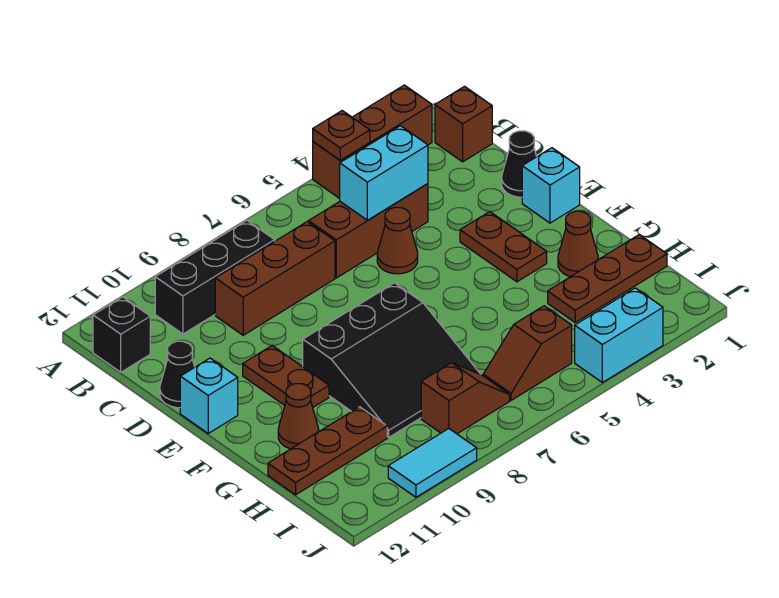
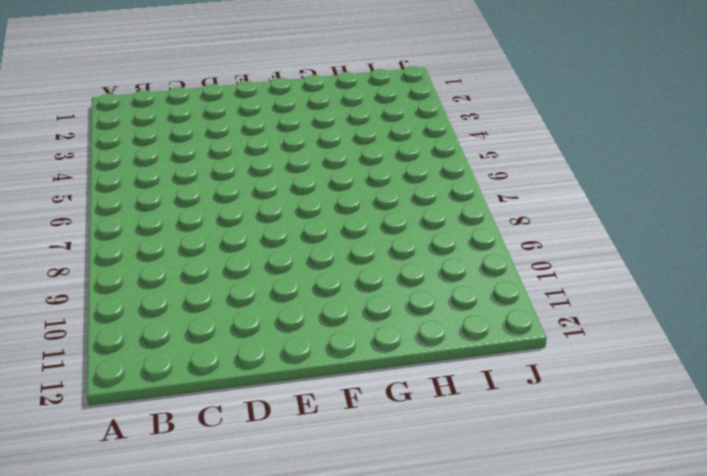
none -> brown 1x3 brick [313,85,432,198]
none -> brown 1x1 brick [435,86,492,162]
none -> black 1x3 brick [155,220,275,334]

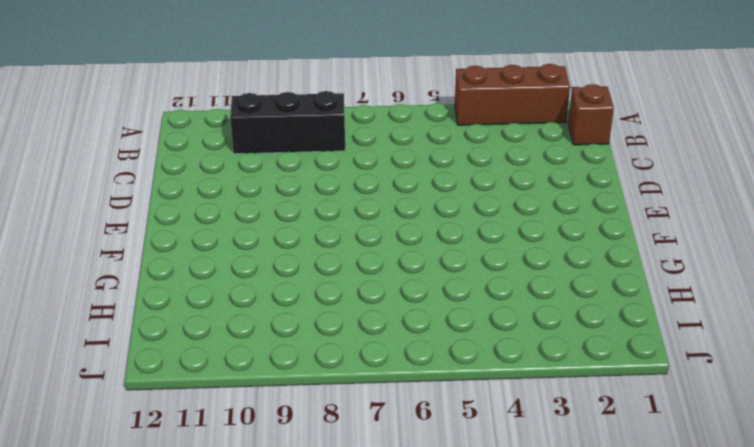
none -> black 1x1 brick [93,297,150,372]
none -> brown 1x3 brick [309,184,428,278]
none -> brown 1x3 brick [215,222,335,335]

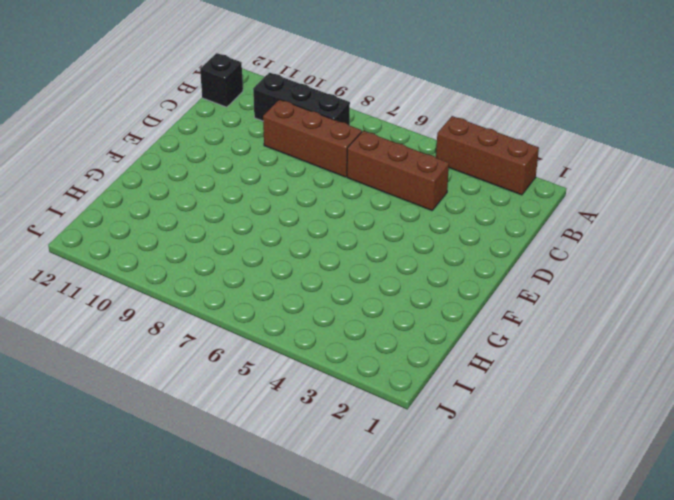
none -> brown 1x1 brick [435,86,492,162]
none -> black 1x1 cone [502,131,536,197]
none -> brown 1x1 cone [377,207,418,274]

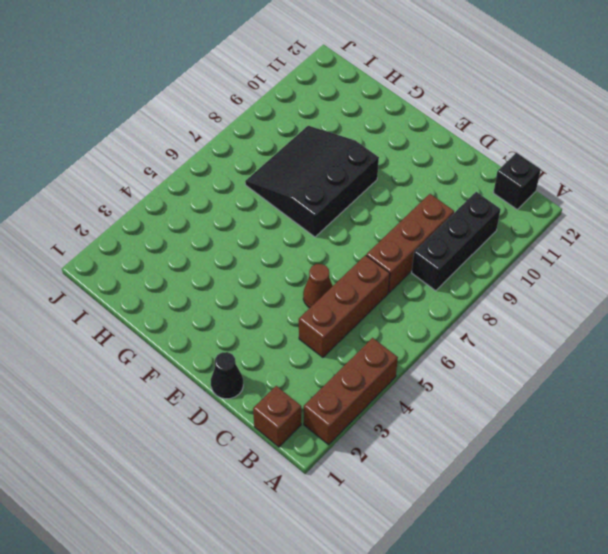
none -> black 1x1 cone [160,341,195,408]
none -> cyan 1x1 brick [522,148,580,223]
none -> brown 1x2 plate [460,212,547,282]

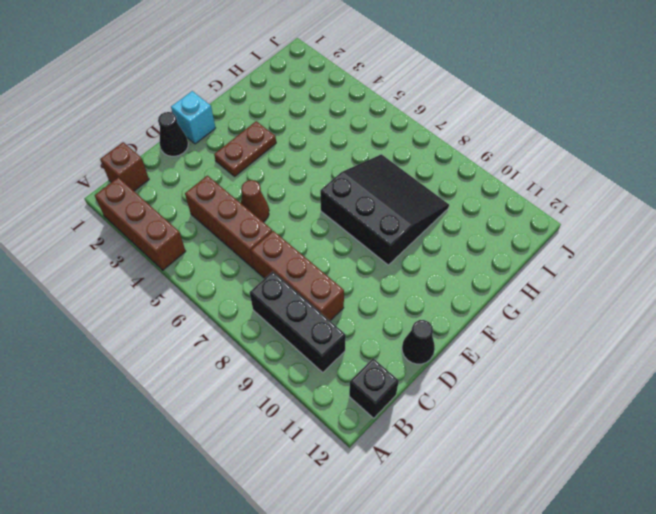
none -> brown 1x2 plate [243,345,329,407]
none -> cyan 1x1 brick [180,358,238,433]
none -> brown 1x1 cone [558,211,598,277]

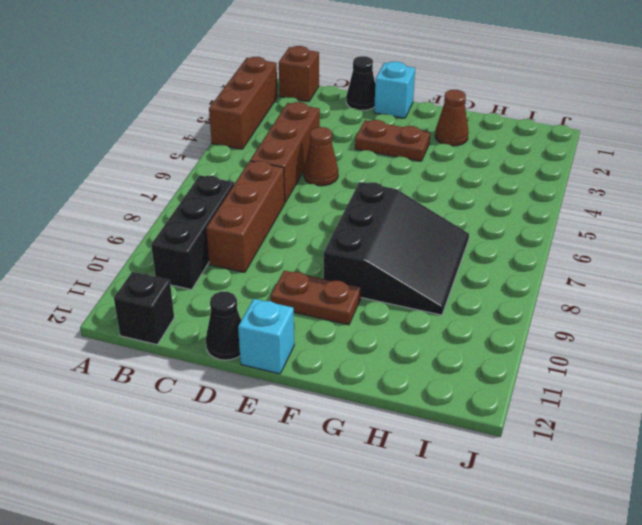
none -> brown 1x1 cone [278,384,319,449]
none -> brown 1x3 plate [548,235,667,322]
none -> brown 1x3 plate [268,407,387,495]

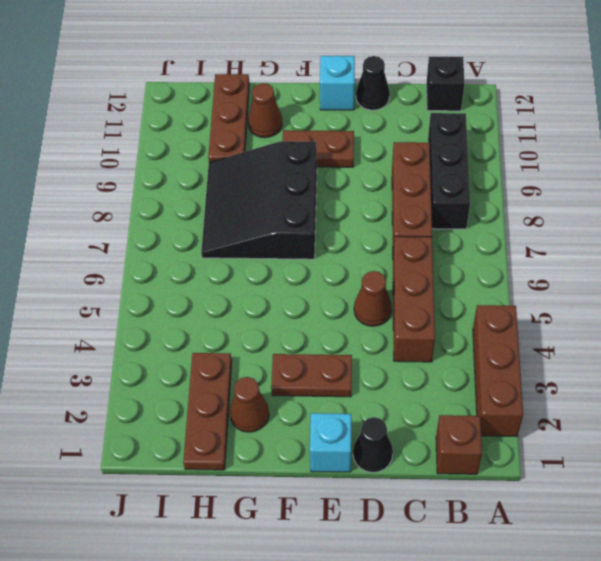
none -> brown 1x2 slope [483,306,572,400]
none -> brown 1x2 slope [421,363,510,434]
none -> cyan 1x2 brick [575,288,663,383]

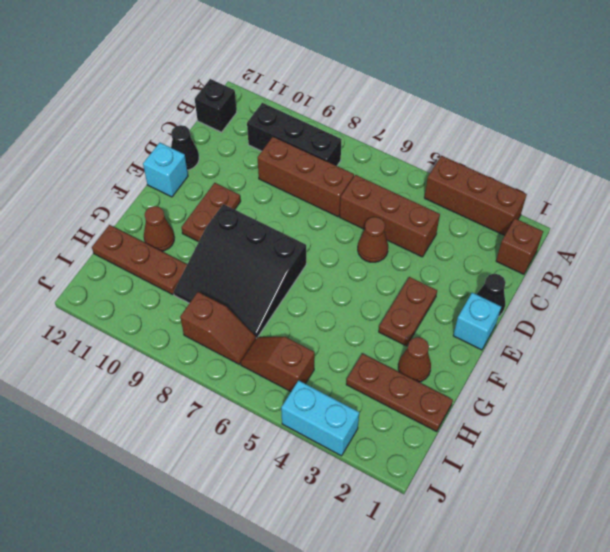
none -> cyan 1x2 tile [388,429,477,497]
none -> brown 1x1 plate [313,111,370,160]
none -> cyan 1x2 brick [340,126,428,220]

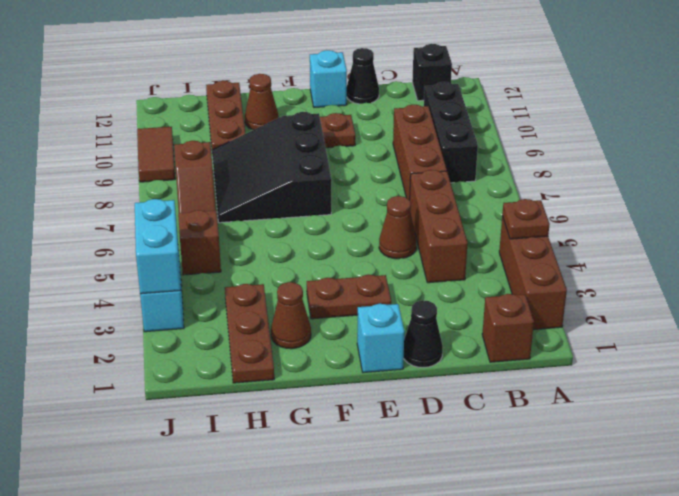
cyan 1x2 brick [135,199,181,294] -> cyan 1x2 brick moved to [340,126,428,220]
brown 1x2 tile [137,127,175,182] -> cyan 1x2 tile [388,429,477,497]

